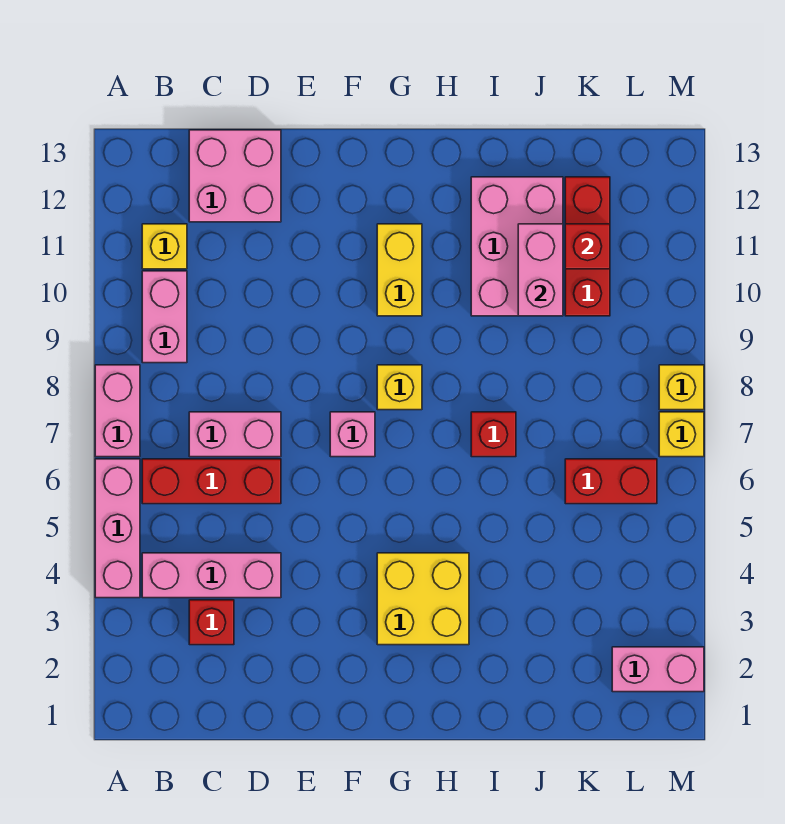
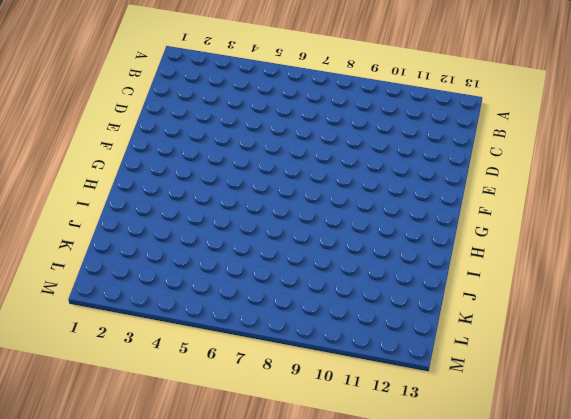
none -> pink 1x3 brick [95,459,140,598]
none -> pink 1x2 brick [95,365,140,457]
none -> pink 1x3 brick [142,553,281,598]

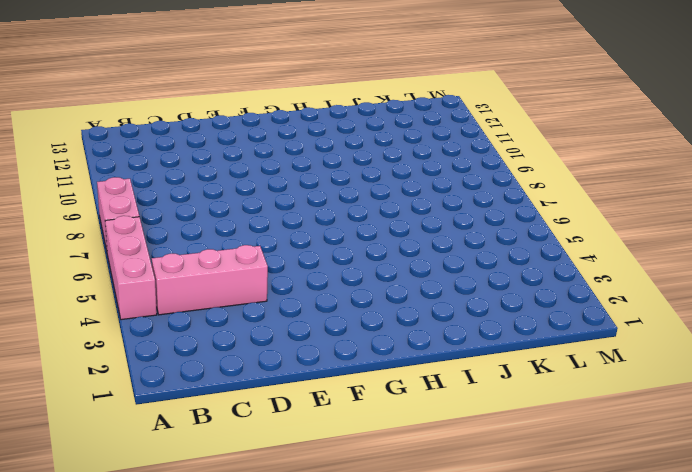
none -> red 1x3 brick [142,459,281,504]
none -> pink 1x2 brick [142,271,187,363]
none -> yellow 1x1 brick [142,224,187,269]

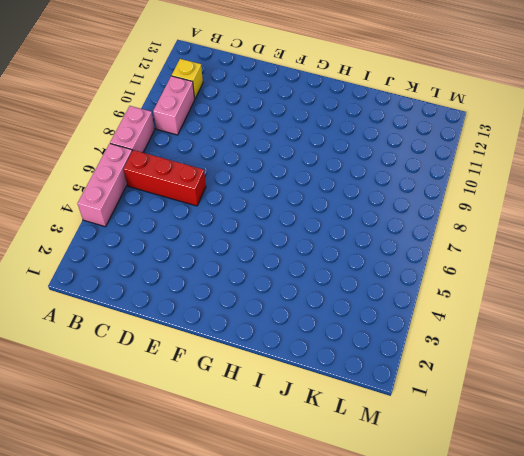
none -> pink 1x3 brick [142,553,281,598]
none -> red 1x1 brick [189,600,234,645]
none -> pink 1x2 brick [189,412,281,457]

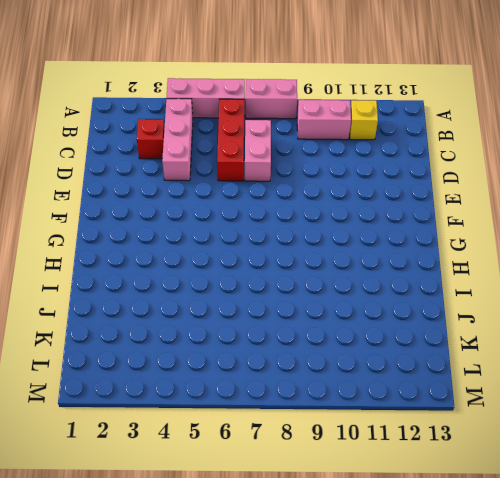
none -> pink 2x2 brick [189,130,281,222]
none -> pink 1x1 brick [330,412,375,457]
none -> yellow 2x2 brick [377,553,469,645]

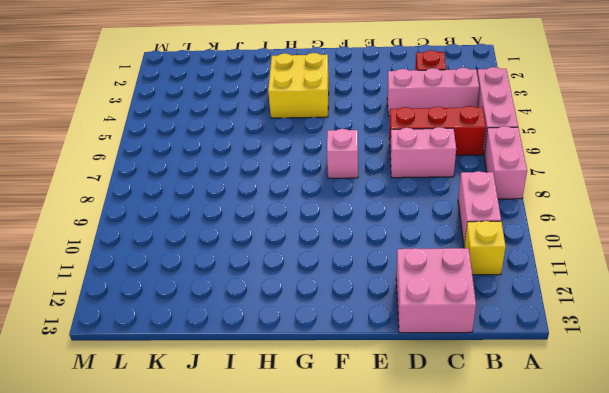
none -> yellow 1x1 brick [377,365,422,410]
none -> yellow 1x2 brick [377,224,422,316]
none -> red 1x1 brick [471,412,516,457]

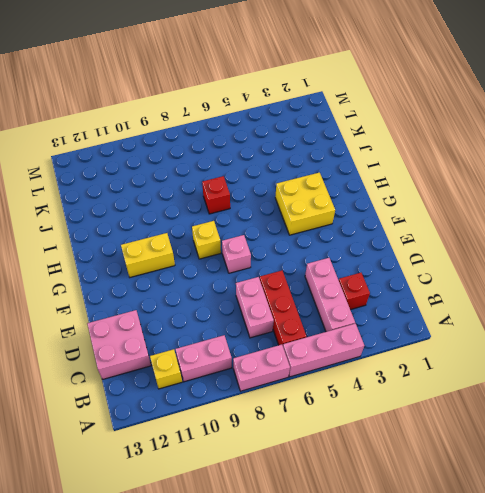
none -> pink 2x3 brick [471,177,563,316]
none -> red 1x2 brick [565,459,657,504]
none -> red 1x3 brick [565,177,610,316]

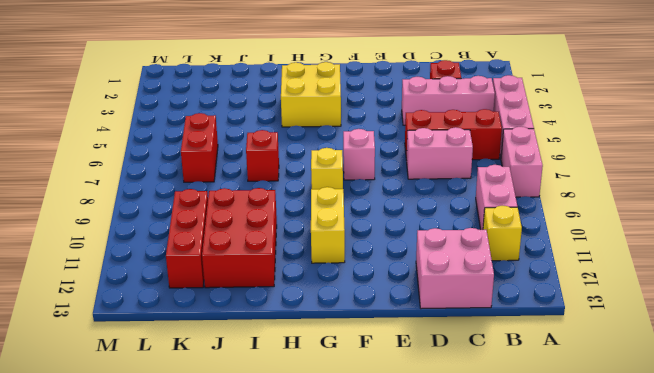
red 2x3 brick [202,188,277,288] -> pink 2x3 brick [471,177,563,316]
red 1x2 brick [181,113,218,182] -> red 1x2 brick turned to [565,459,657,504]
none -> pink 1x2 brick [612,647,704,692]
none -> yellow 1x1 brick [659,412,704,457]
none -> yellow 1x1 brick [659,365,704,410]

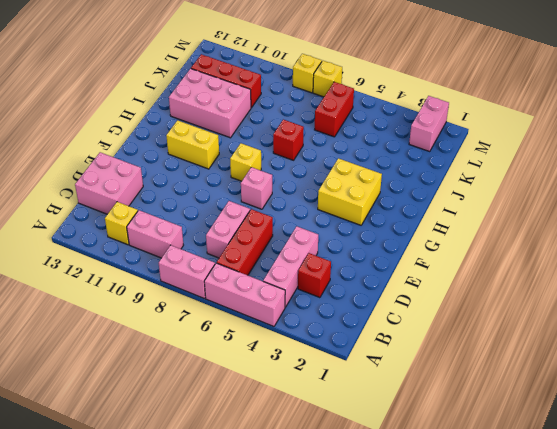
none -> pink 1x2 brick [518,224,563,316]
none -> red 1x1 brick [565,224,610,269]

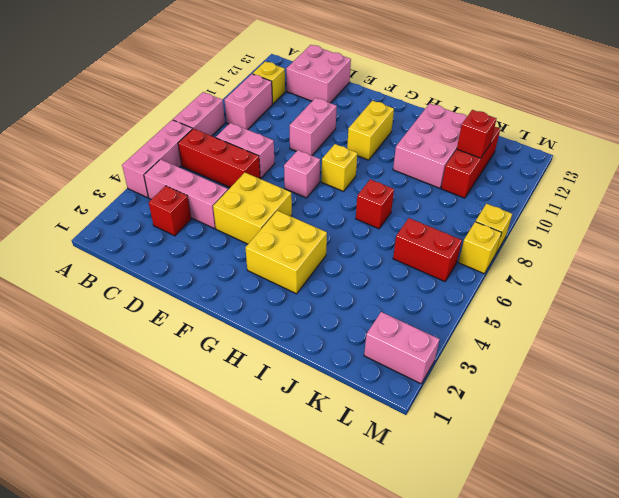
yellow 2x2 brick [213,173,292,244] -> none
pink 1x2 brick [290,98,337,156] -> pink 1x2 brick moved to [518,224,563,316]

